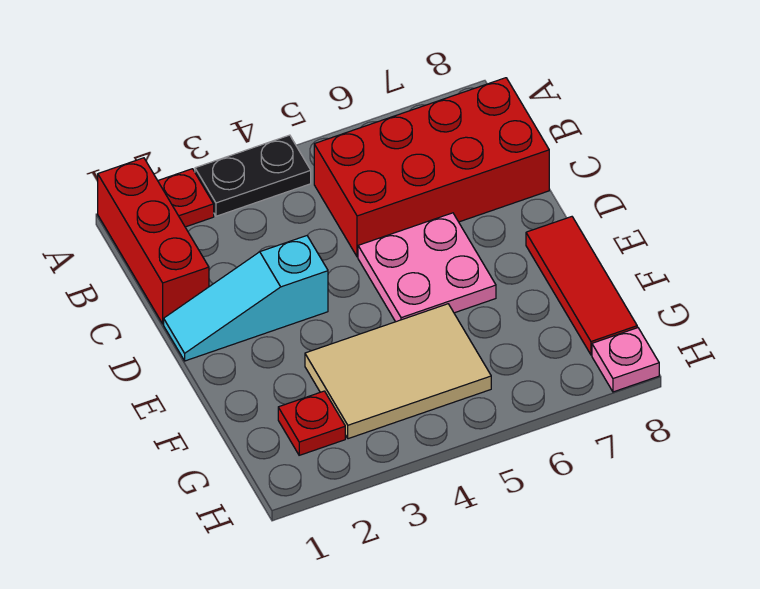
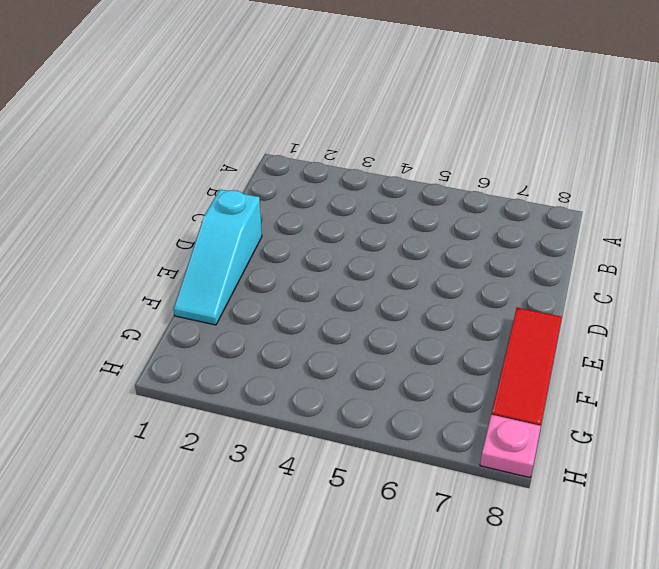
cyan 1x3 slope [174,189,262,325] -> cyan 1x3 slope turned to [164,236,328,361]
none -> red 1x3 brick [98,158,209,324]
none -> red 1x1 plate [158,169,214,227]

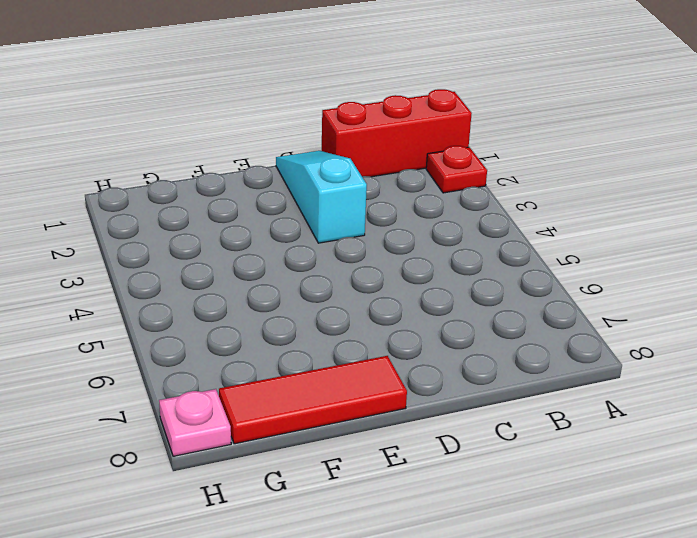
none -> black 1x2 plate [195,135,311,216]
none -> red 2x4 brick [314,78,549,257]

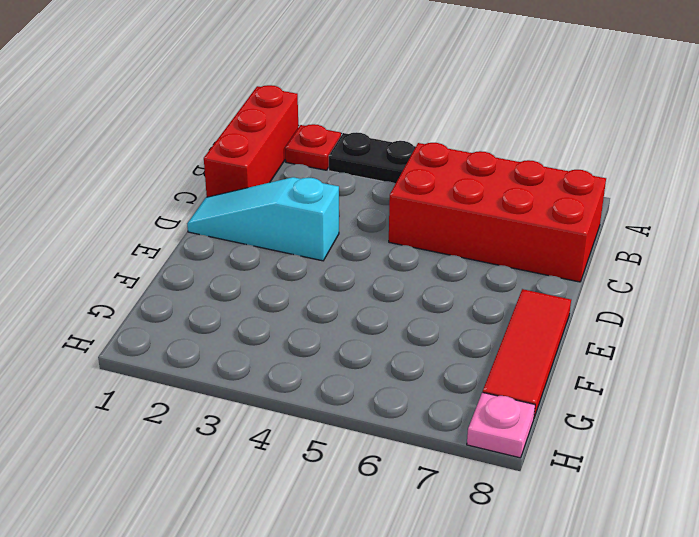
none -> pink 2x2 plate [358,213,496,322]
none -> tan 2x3 tile [305,304,491,439]

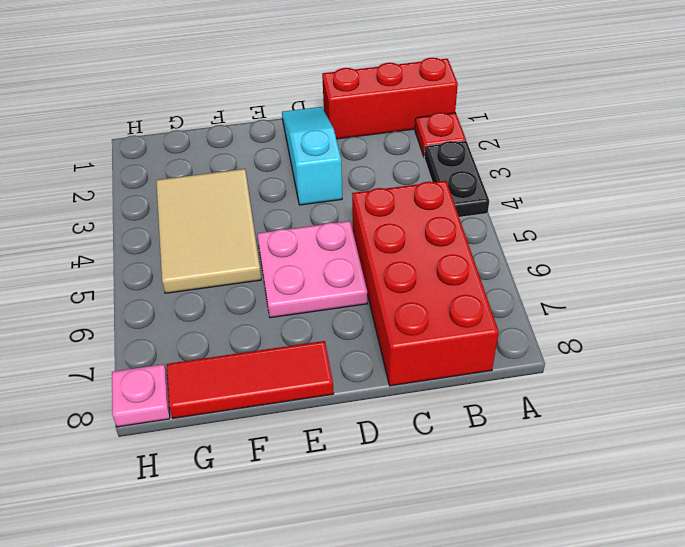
none -> red 1x1 plate [278,391,345,455]

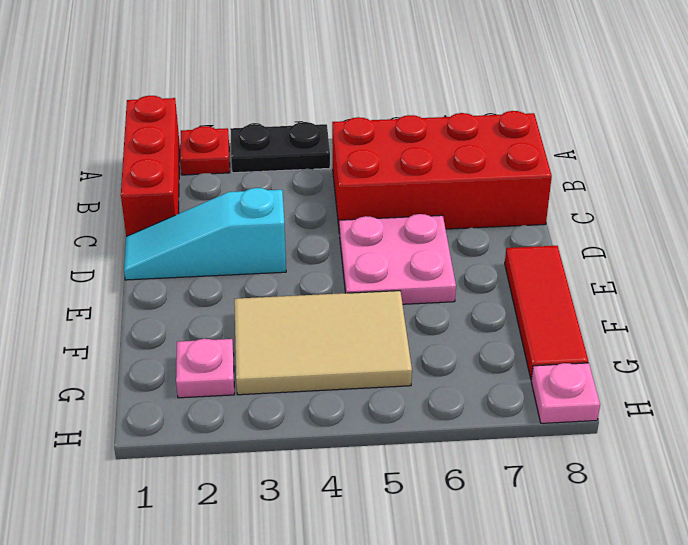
pink 1x1 plate [176,339,234,398] -> red 1x1 plate [278,391,345,455]

